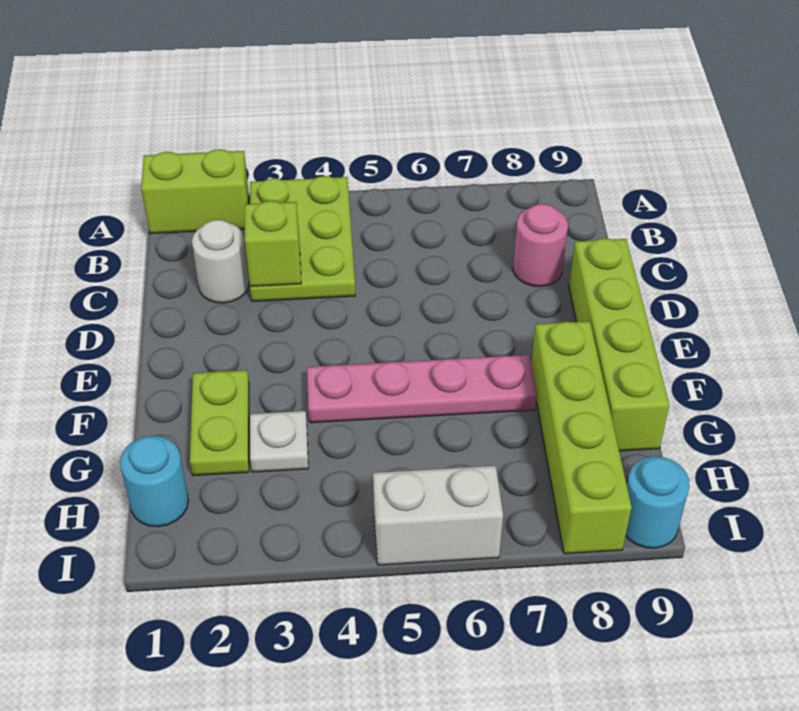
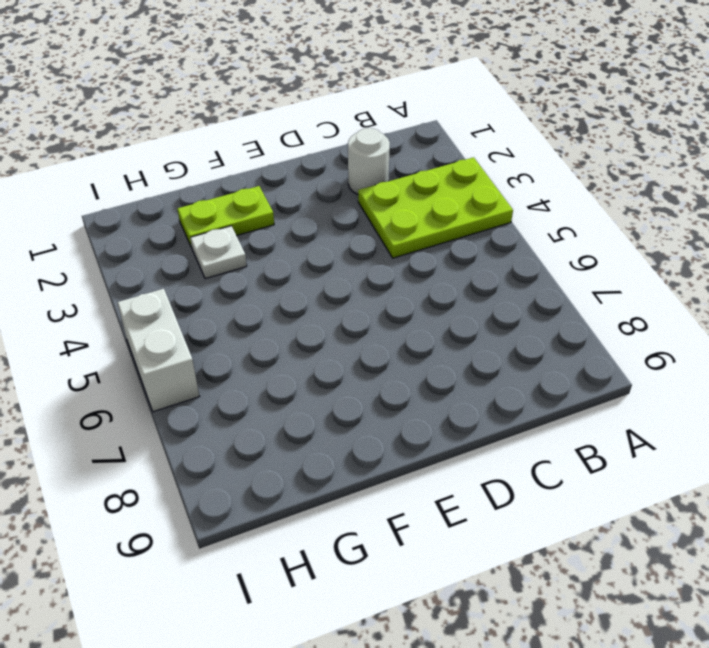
none -> lime 1x2 brick [141,149,249,234]
none -> pink 1x1 round brick [513,204,568,286]
none -> lime 1x4 brick [569,238,669,451]

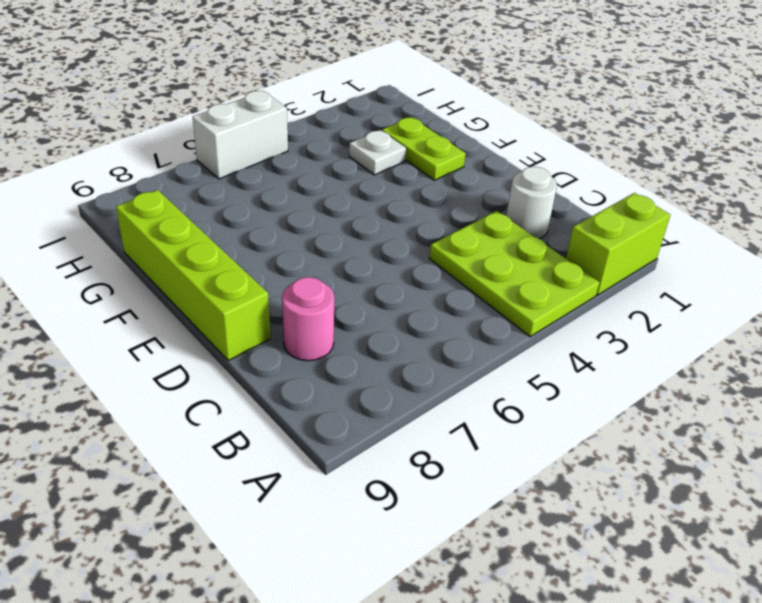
none -> pink 1x4 plate [307,355,537,423]
none -> lime 1x4 brick [531,321,632,554]
none -> cyan 1x1 round brick [120,436,189,527]

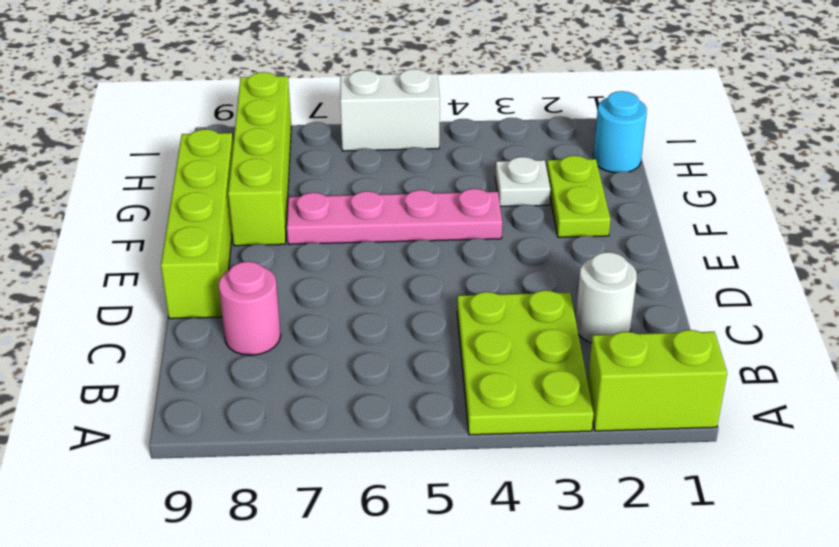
none -> cyan 1x1 round brick [626,457,690,548]
none -> lime 1x1 brick [245,201,301,287]

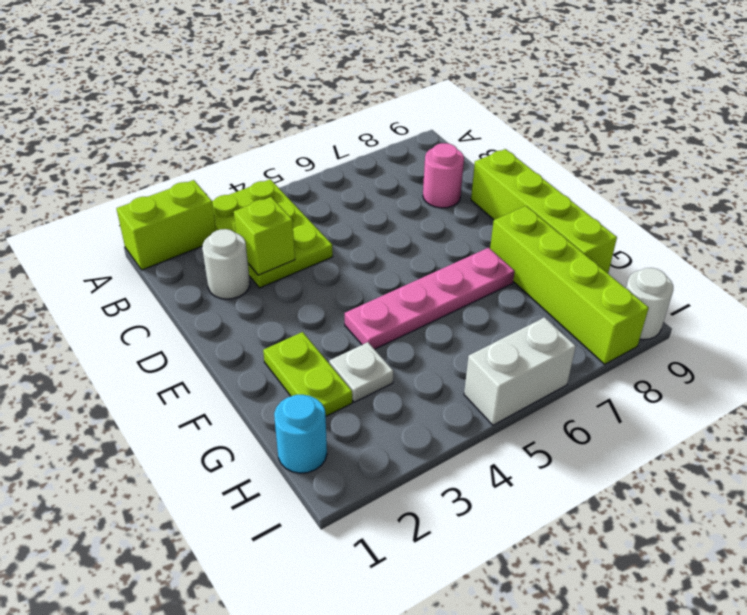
white 1x1 round brick [626,268,673,340] -> cyan 1x1 round brick [626,457,690,548]

